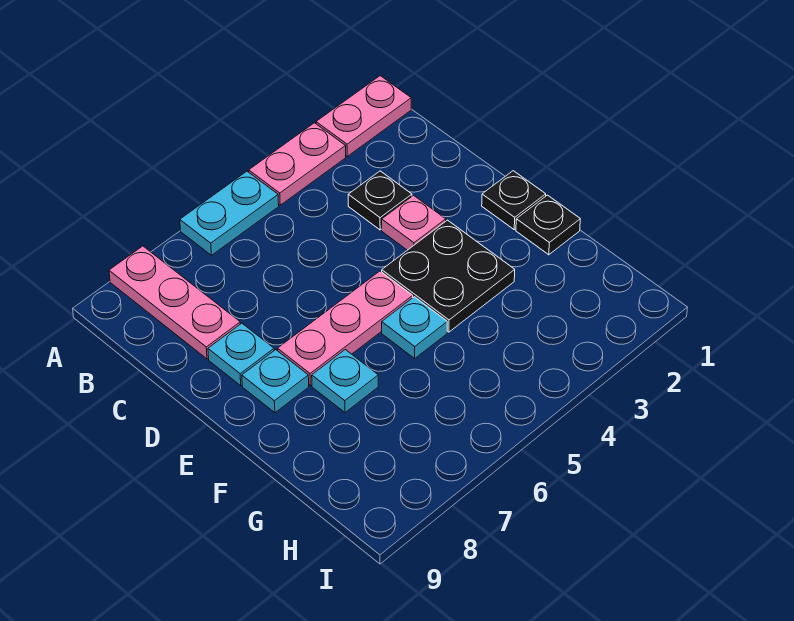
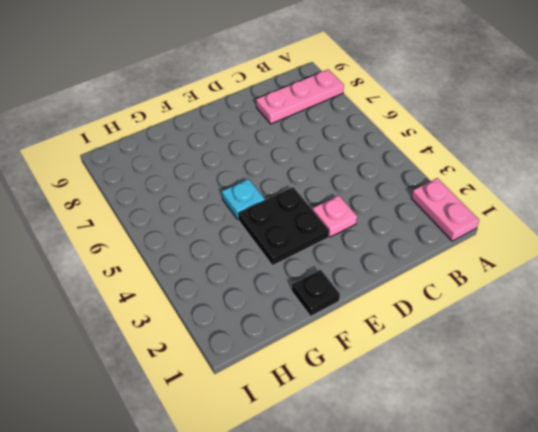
none -> pink 1x2 plate [249,123,346,205]
none -> cyan 1x2 plate [180,171,279,255]
none -> black 1x1 plate [348,171,412,230]

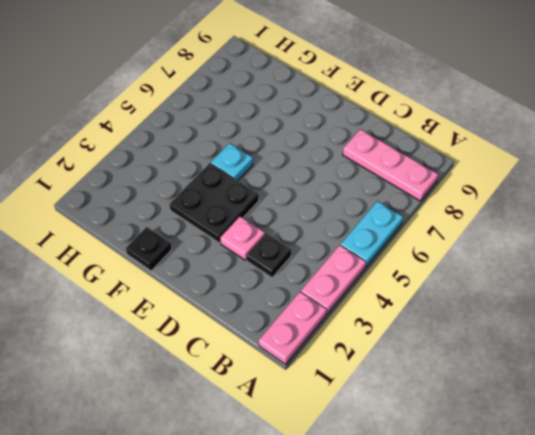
none -> cyan 1x1 plate [208,323,274,386]
none -> black 1x1 plate [482,171,546,229]
none -> pink 1x3 plate [278,271,413,386]

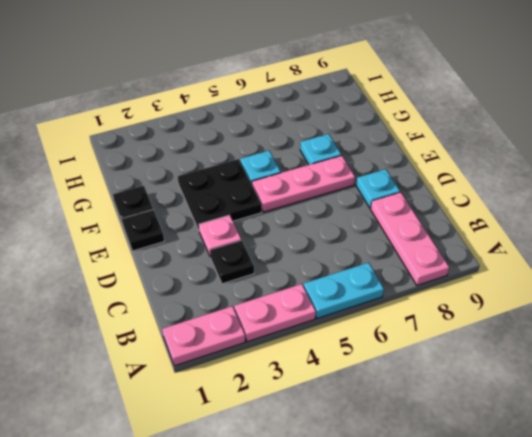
none -> cyan 1x1 plate [242,350,309,413]

